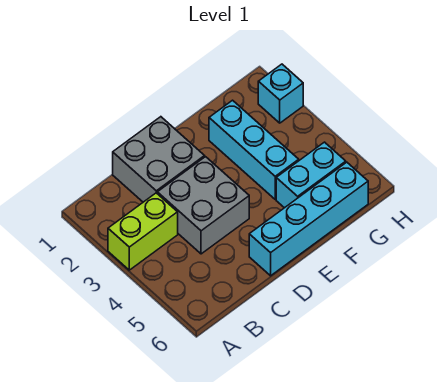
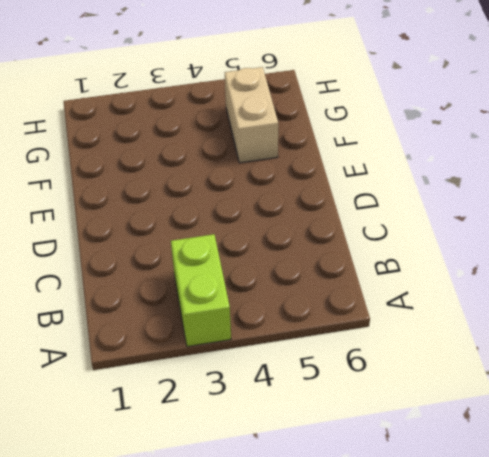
tan 1x2 brick [225,67,278,163] -> cyan 1x2 brick [276,142,346,208]
none -> grey 2x2 brick [113,117,205,202]
none -> grey 2x2 brick [157,157,249,254]

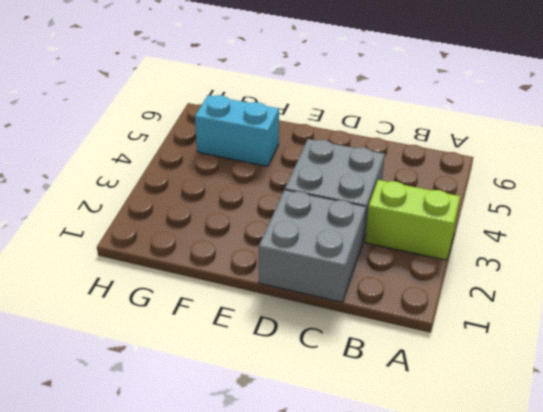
none -> cyan 1x4 brick [249,162,368,276]
none -> cyan 1x3 brick [209,100,299,199]

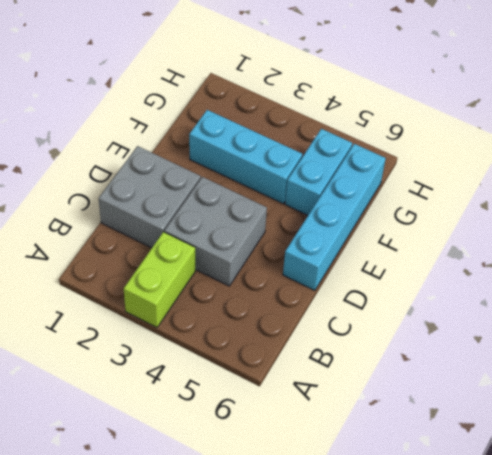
none -> cyan 1x1 brick [258,64,303,123]

